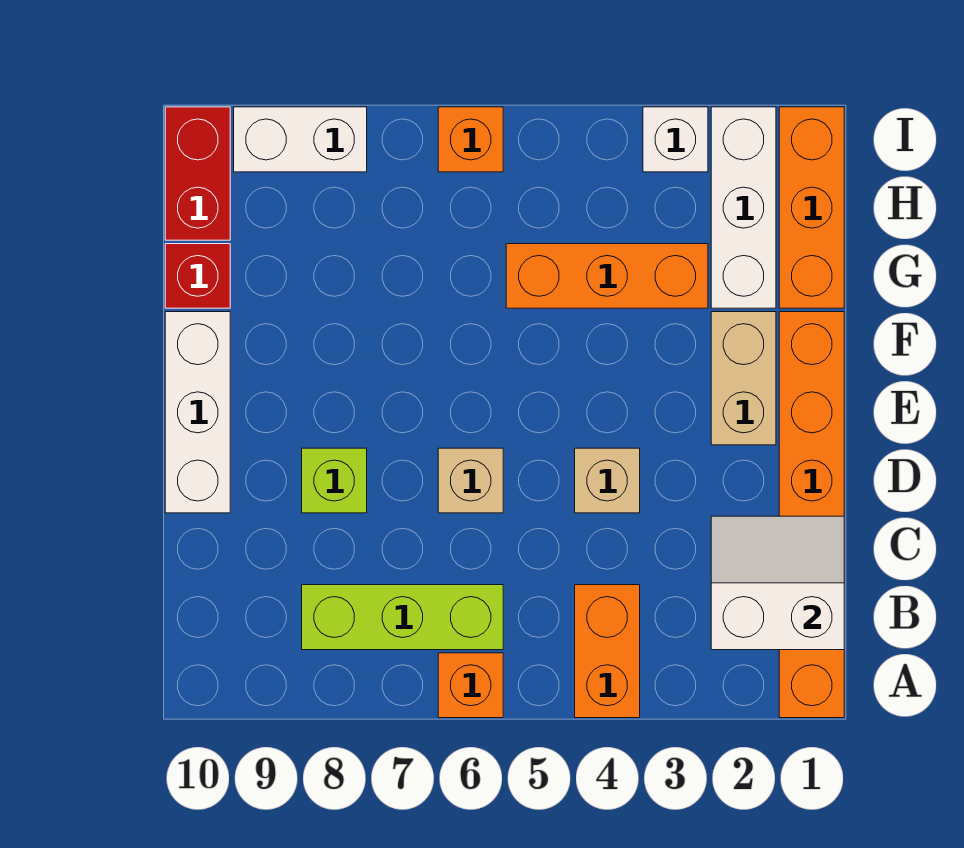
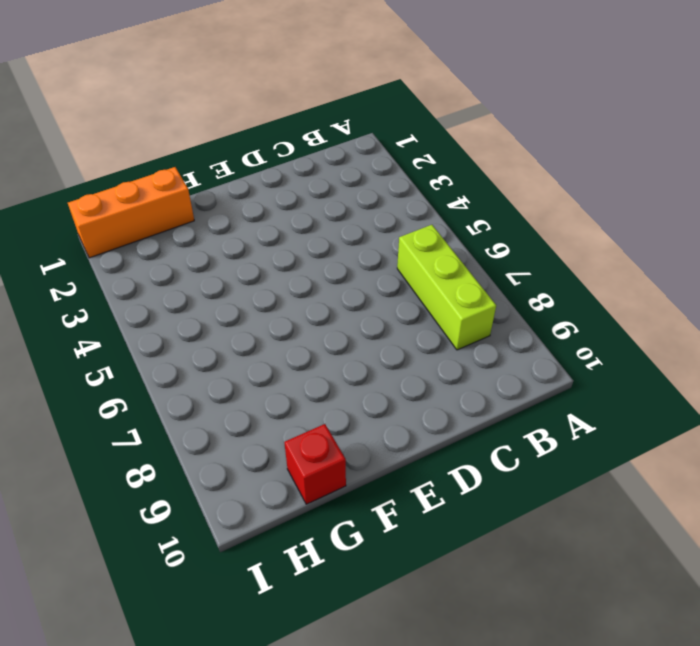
none -> orange 1x6 brick [779,312,844,718]
none -> orange 1x2 brick [575,585,640,718]
none -> orange 1x1 brick [438,653,503,718]

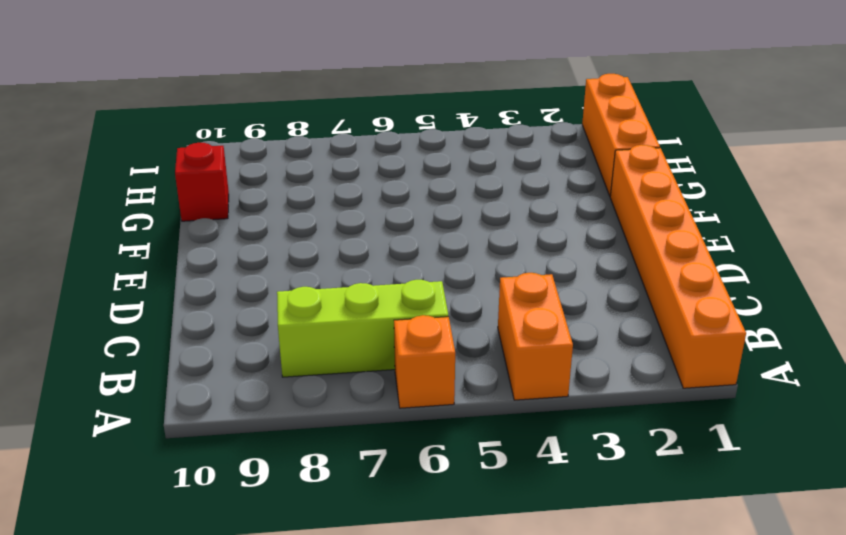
none -> tan 1x1 brick [575,448,640,513]
none -> tan 1x1 brick [438,448,503,513]
none -> lime 1x1 brick [302,448,367,513]

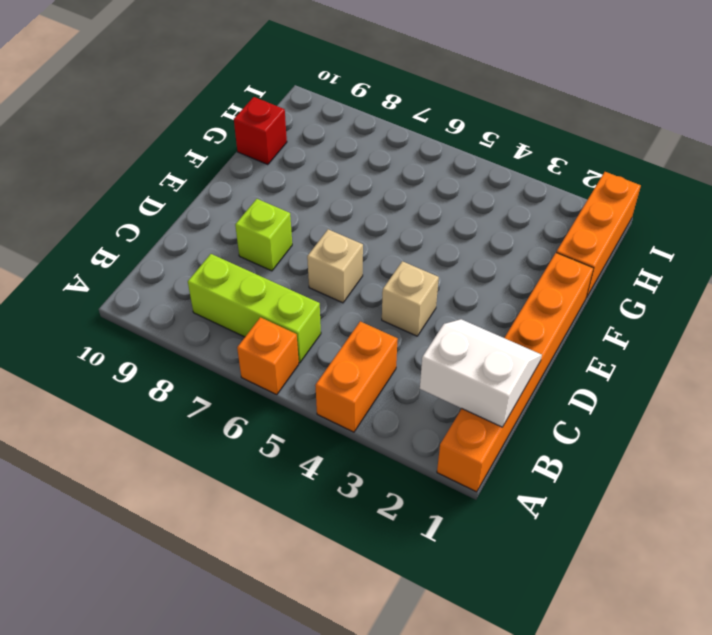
none -> white 1x3 brick [165,312,230,513]
none -> tan 1x2 brick [711,312,776,445]
none -> white 1x3 brick [711,107,776,308]

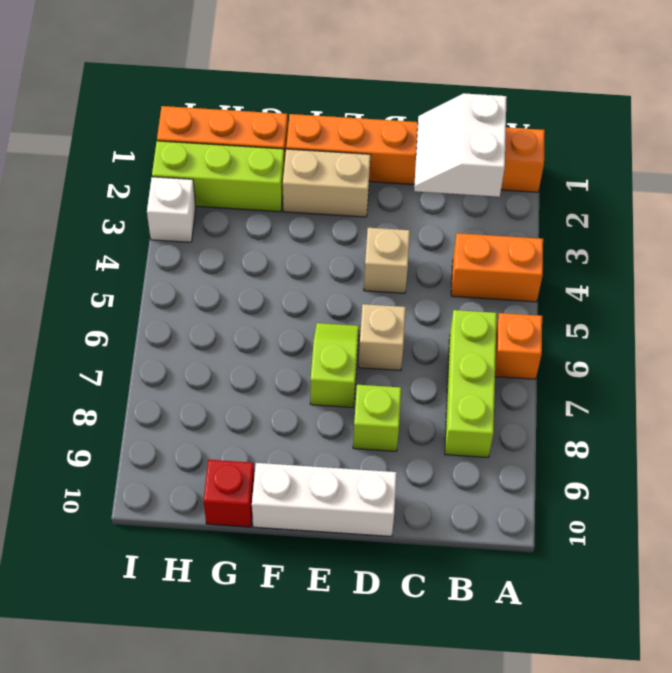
lime 1x2 slope [310,323,359,407] -> none
lime 1x3 brick [152,141,284,212] -> white 1x3 brick [711,107,776,308]
none -> orange 1x3 brick [506,244,708,308]
none -> red 1x2 brick [165,107,230,240]
none -> orange 1x1 brick [438,107,503,172]

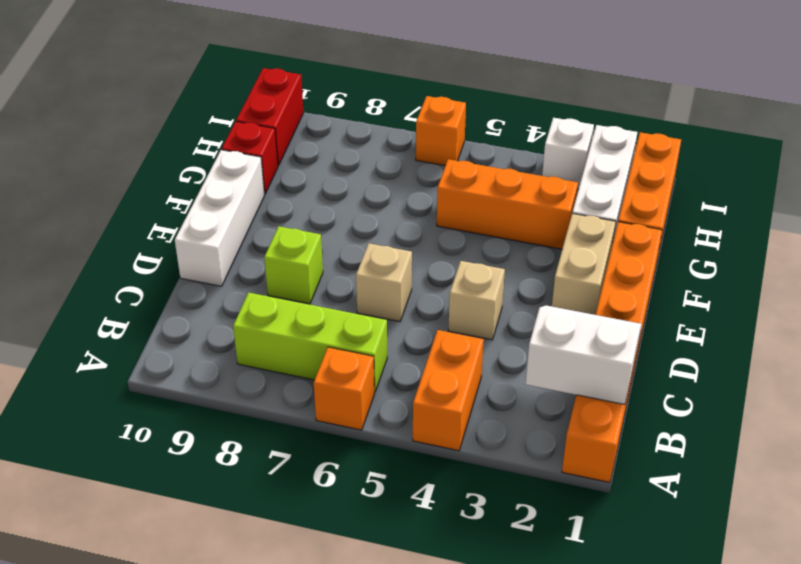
none -> white 1x2 brick [234,107,367,172]

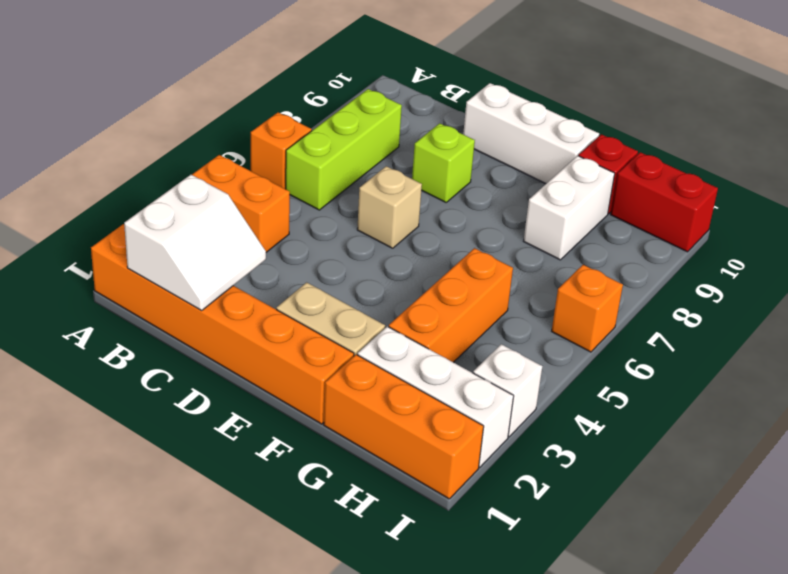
white 1x2 brick [524,156,615,260] -> white 1x2 brick moved to [234,107,367,172]
none -> tan 1x1 brick [575,448,640,513]

